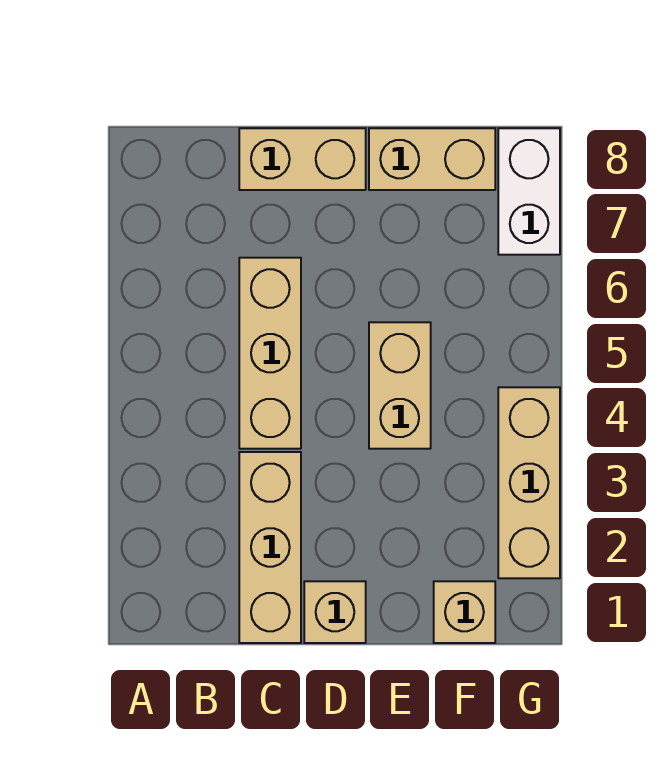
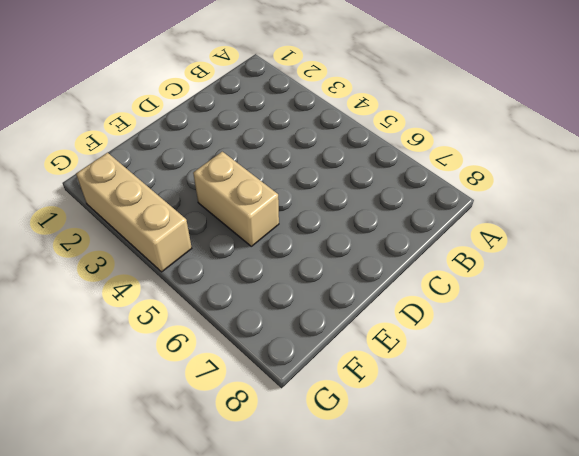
none -> tan 1x3 brick [239,452,301,643]
none -> tan 1x3 brick [239,258,301,449]

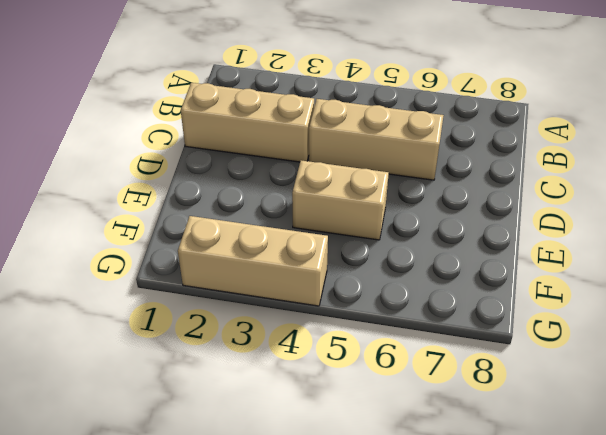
none -> tan 1x2 brick [239,128,366,190]
none -> tan 1x1 brick [304,581,366,643]

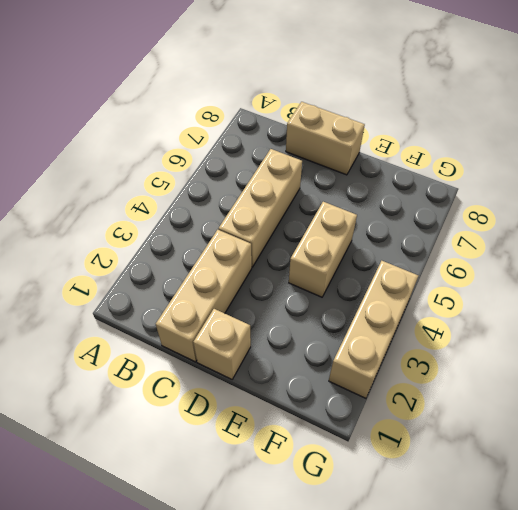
none -> tan 1x2 brick [369,128,495,190]
none -> tan 1x1 brick [434,581,495,643]

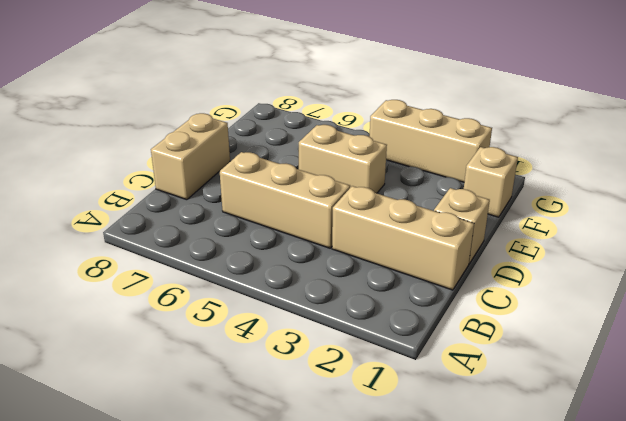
none -> tan 1x2 brick [369,128,495,190]
none -> white 1x2 brick [498,128,560,255]

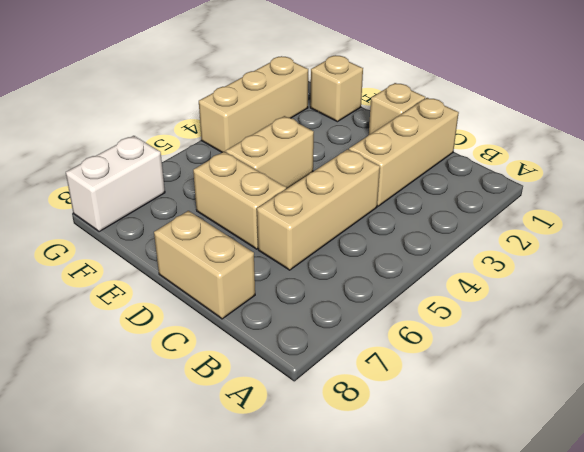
tan 1x2 brick [193,152,286,249] -> tan 1x2 brick moved to [369,128,495,190]

